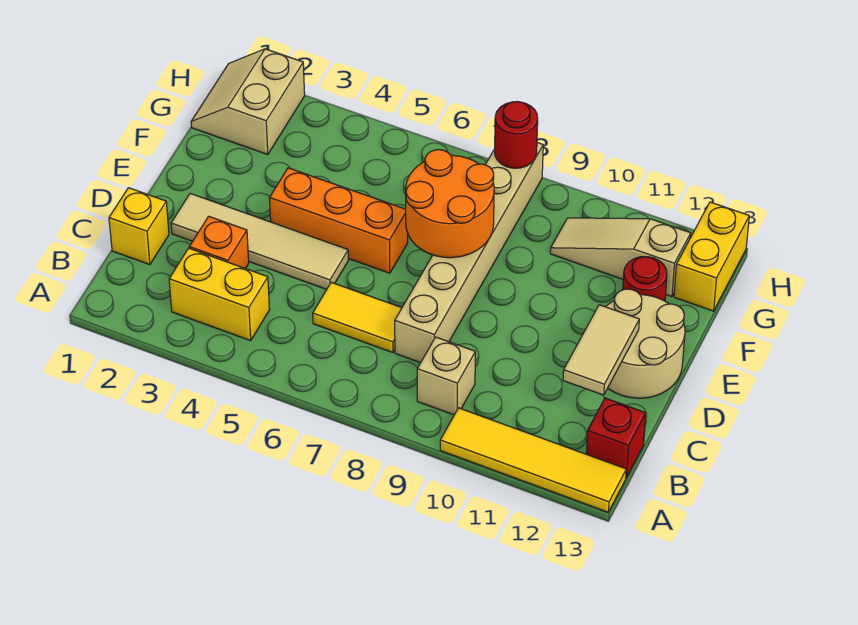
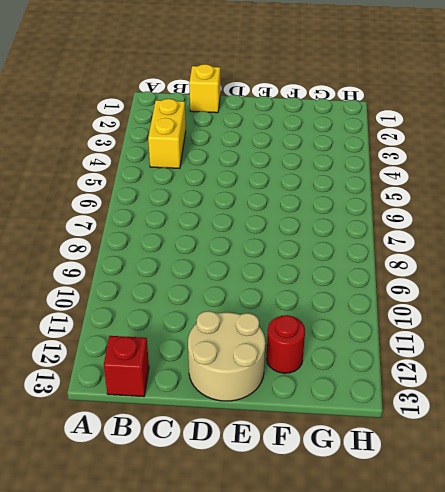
none -> yellow 1x4 tile [440,408,626,512]
none -> tan 1x1 brick [417,337,475,415]
none -> orange 1x1 brick [189,216,249,269]

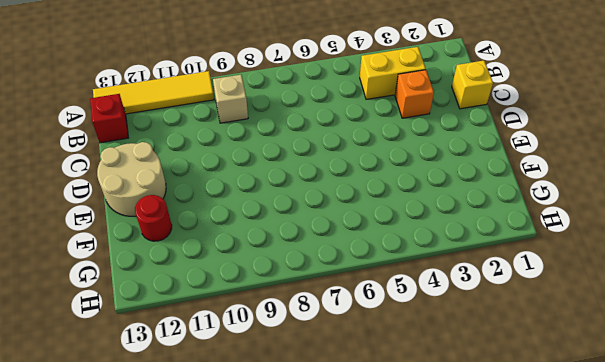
none -> yellow 1x2 tile [313,282,402,353]
none -> tan 1x6 brick [395,143,543,363]
none -> tan 1x4 tile [171,194,349,289]

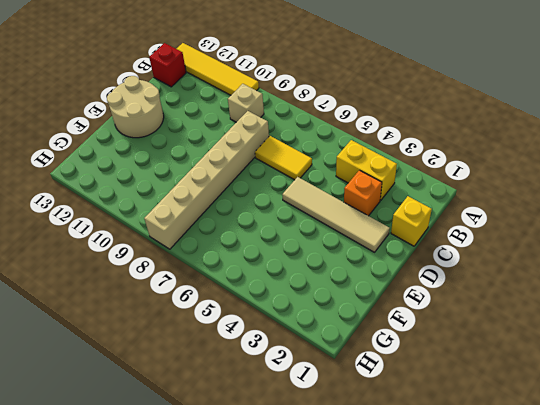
none -> orange 1x3 brick [270,168,408,273]
none -> red 1x1 round brick [623,257,667,301]
none -> tan 2x2 slope [191,49,305,155]

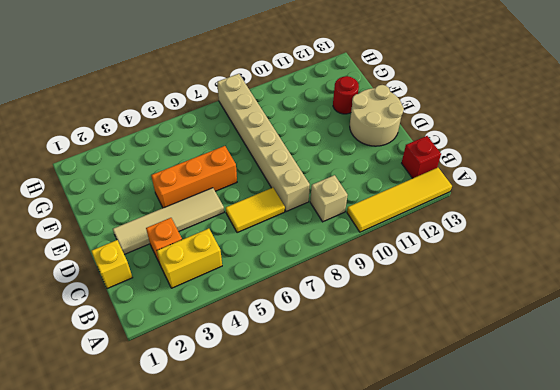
none -> tan 2x2 slope [191,49,305,155]
none -> tan 1x3 slope [550,218,691,296]
none -> yellow 1x2 brick [674,202,749,311]

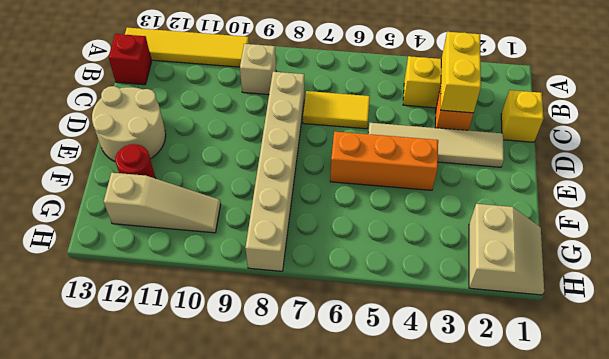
yellow 1x2 brick [441,32,481,113] -> yellow 1x2 brick moved to [674,202,749,311]
none -> tan 1x2 tile [563,305,639,395]
none -> orange 2x2 round brick [406,150,494,258]
none -> red 1x1 round brick [495,101,538,168]

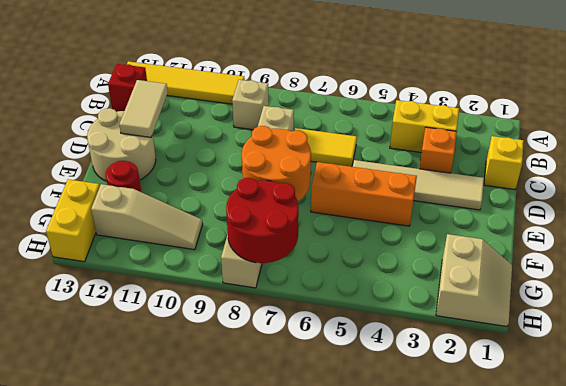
red 2x2 round brick [226,178,299,263] -> red 1x1 round brick [495,101,538,168]

